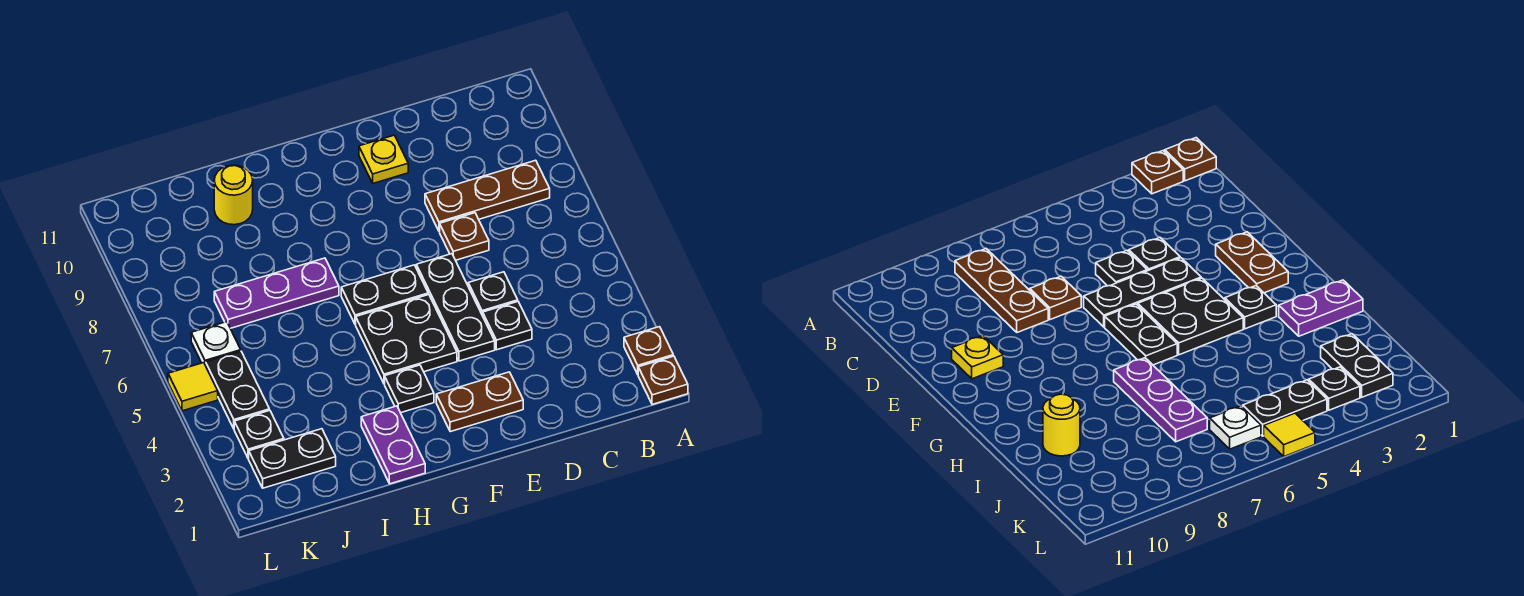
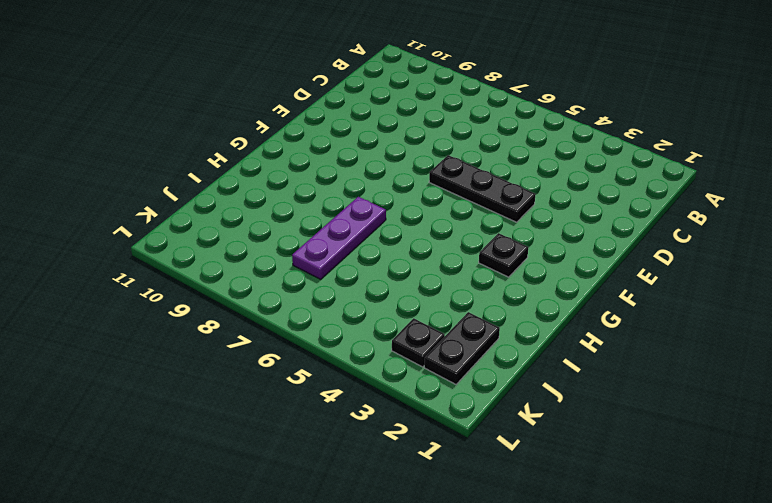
none -> brown 1x1 plate [638,356,688,404]
none -> brown 1x1 plate [624,327,673,374]
none -> brown 1x3 plate [425,160,550,231]

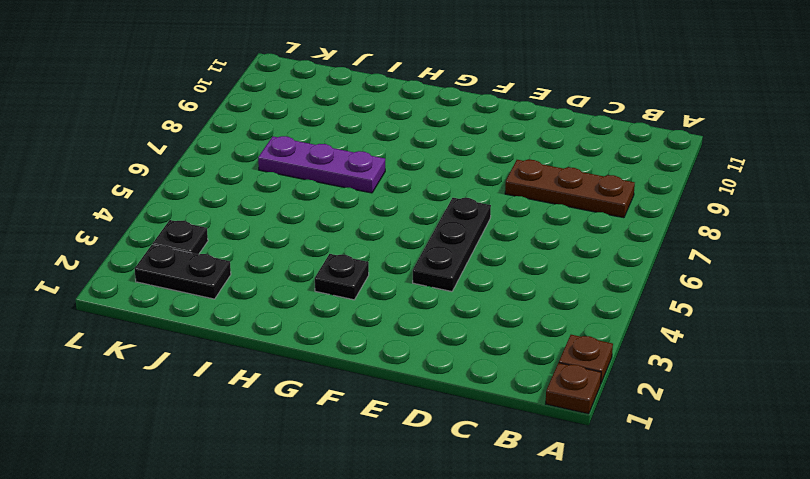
none -> black 1x1 plate [483,302,532,350]
none -> black 1x1 plate [468,272,518,316]
none -> brown 1x1 plate [440,213,489,260]

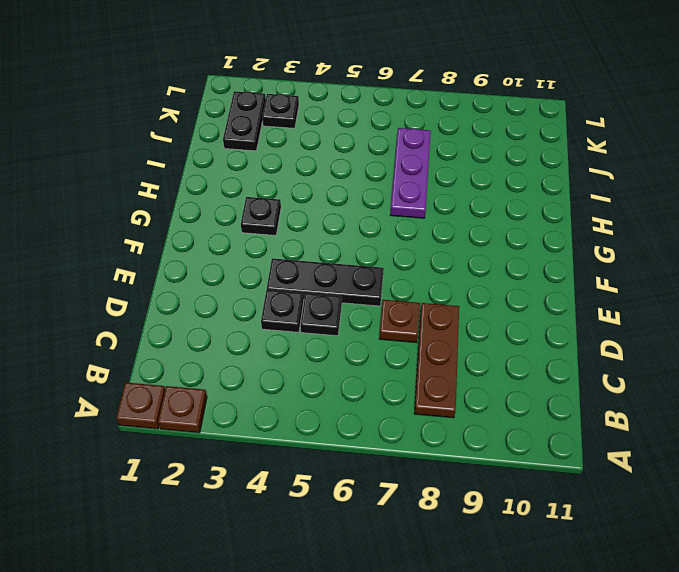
none -> brown 1x2 plate [436,372,523,432]
none -> yellow 1x1 plate [359,135,408,183]
none -> black 2x2 plate [356,294,457,384]

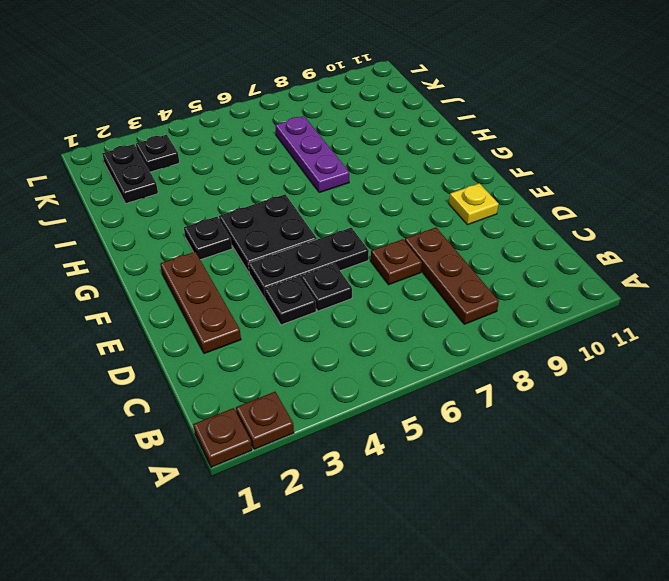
brown 1x3 plate [160,252,241,354] -> brown 1x2 plate [436,372,523,432]
none -> black 1x2 plate [341,265,428,325]
none -> purple 1x2 plate [361,406,425,484]
none -> yellow 1x1 round brick [214,165,253,225]

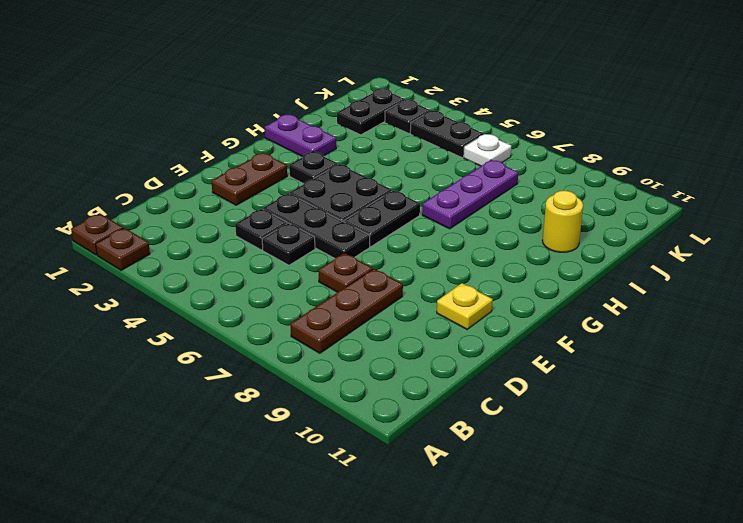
none -> yellow 1x1 tile [168,363,218,411]

